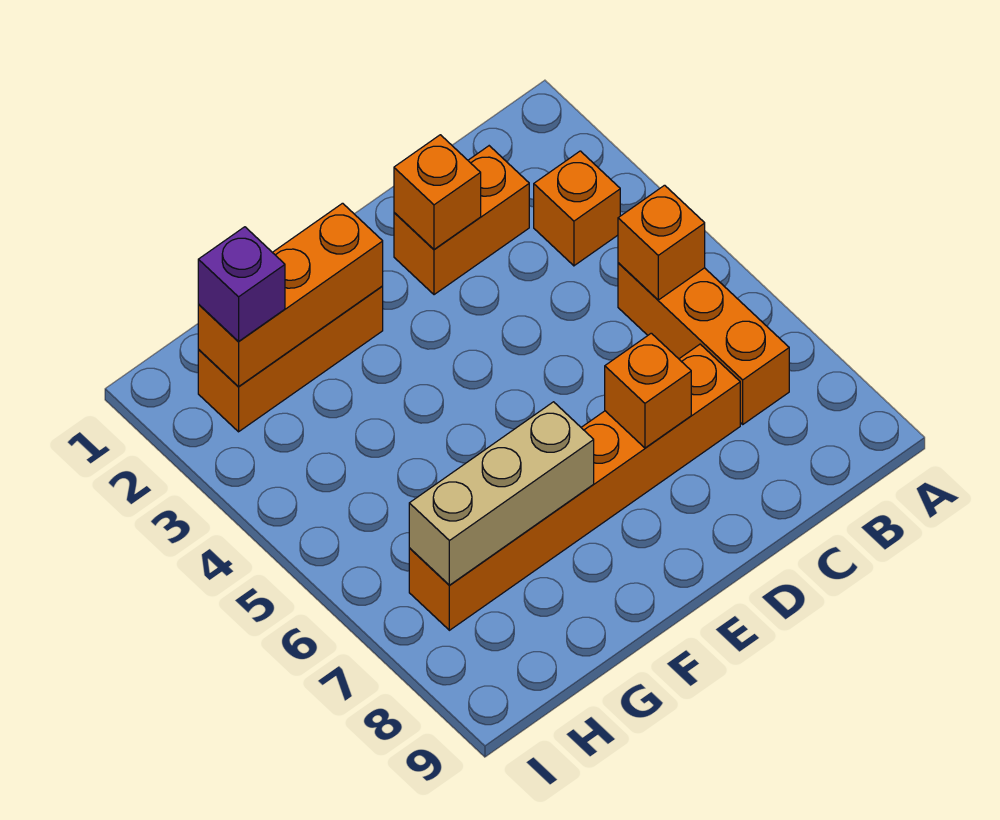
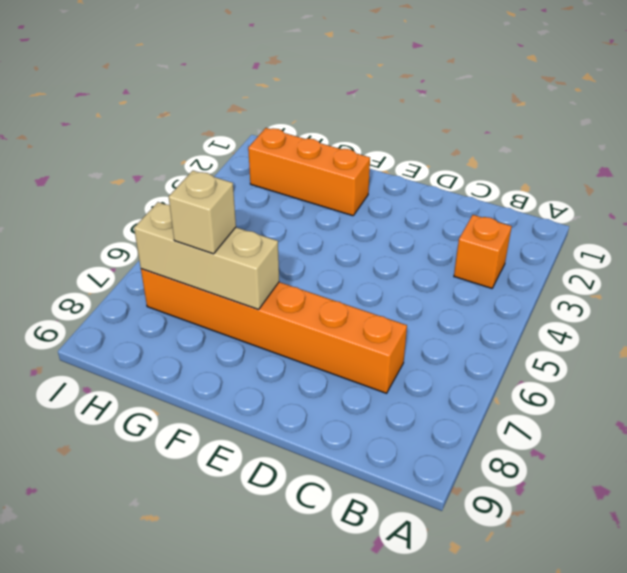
tan 1x1 brick [169,171,236,254] -> none
none -> orange 1x3 brick [618,263,789,424]
none -> orange 1x2 brick [394,146,529,295]

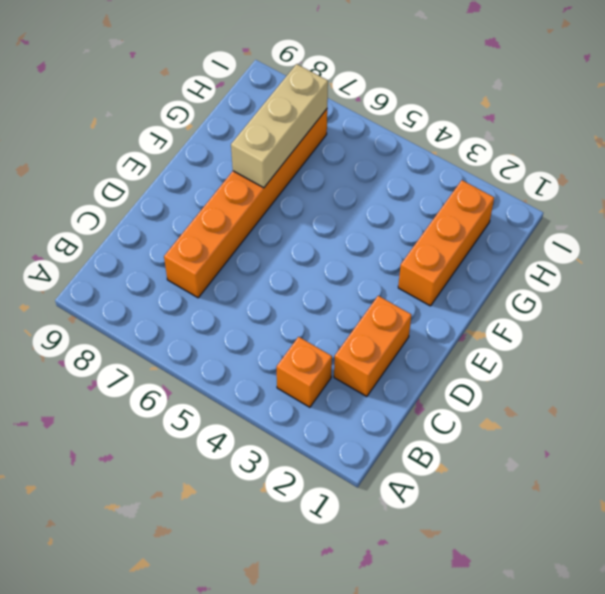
none -> orange 1x3 brick [618,263,789,424]
none -> orange 1x1 brick [618,185,705,300]

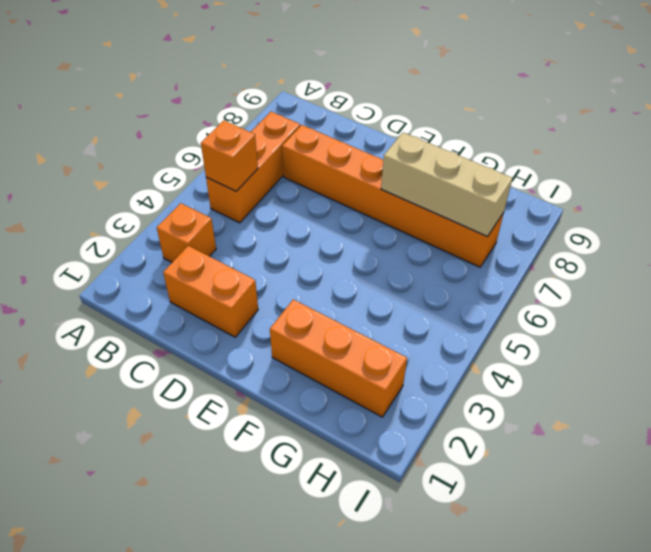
none -> orange 1x1 brick [394,135,481,249]
none -> orange 1x1 brick [605,333,691,448]

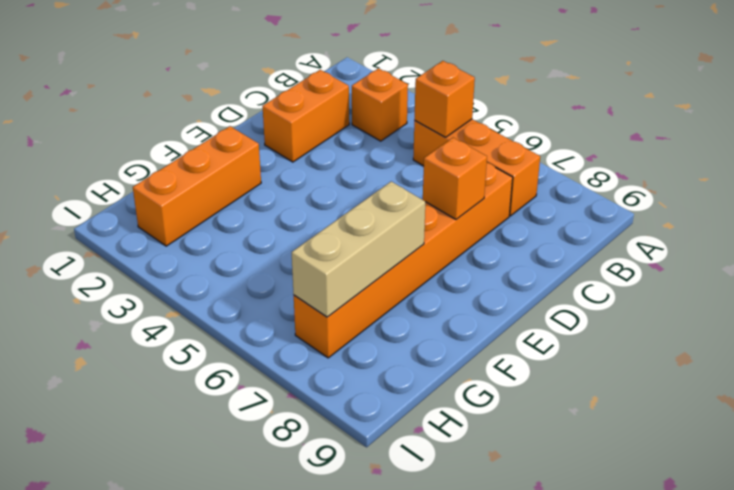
none -> orange 1x1 brick [394,135,481,249]
none -> orange 1x3 brick [198,203,383,387]

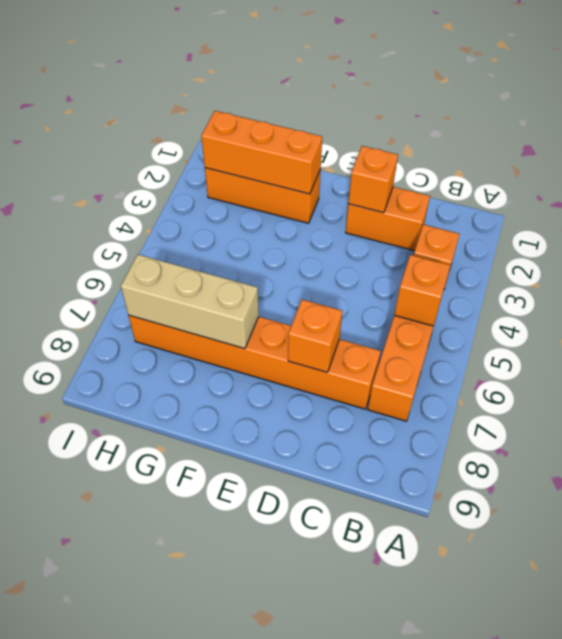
none -> purple 1x1 brick [198,227,285,342]

